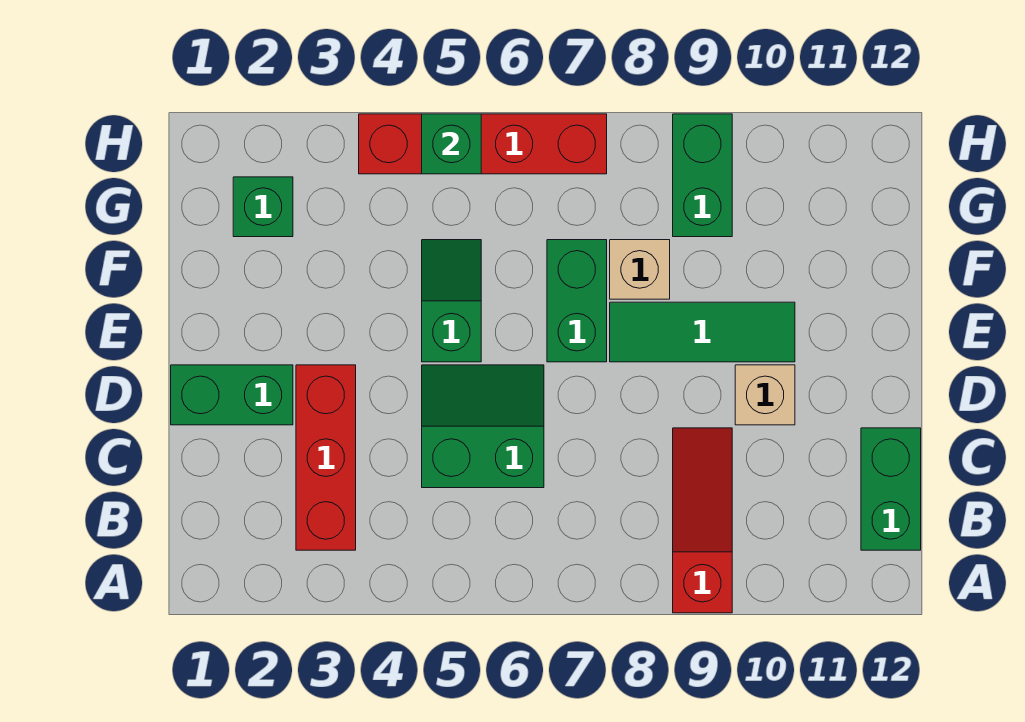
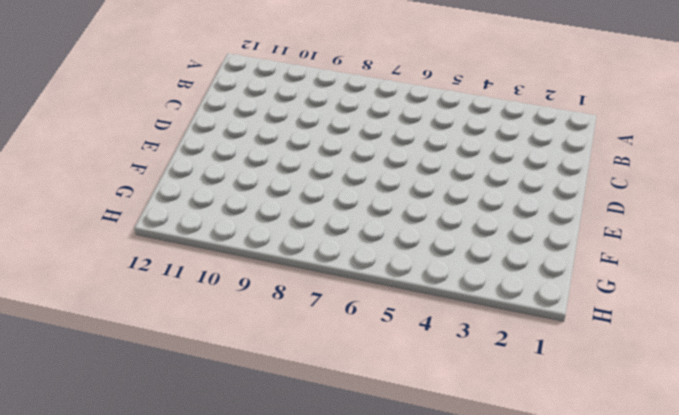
none -> red 1x3 slope [673,428,732,613]
none -> red 1x3 brick [296,365,356,550]
none -> green 1x2 brick [861,428,921,550]

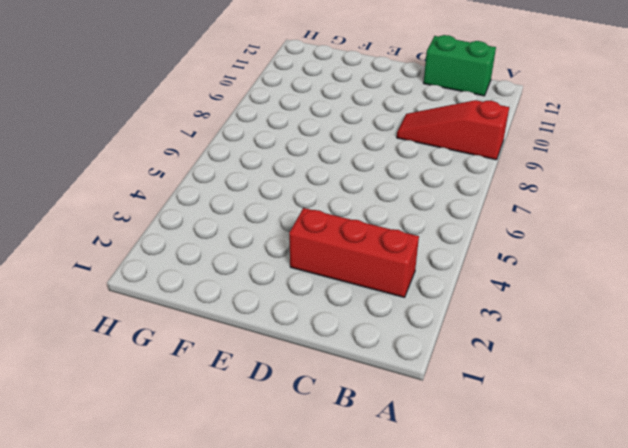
none -> green 2x2 slope [422,365,544,488]
none -> green 1x2 brick [171,365,293,425]
none -> tan 1x1 brick [735,365,795,425]

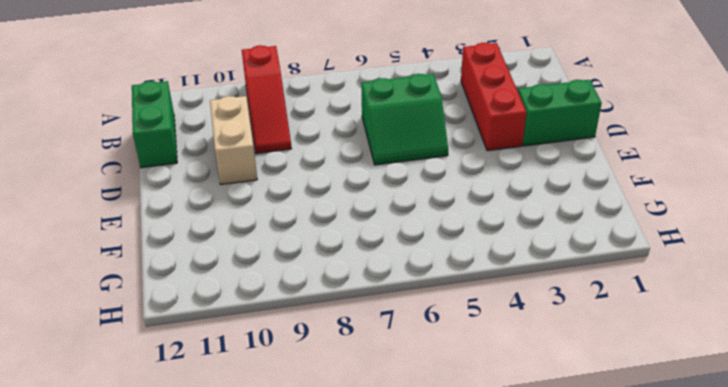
tan 1x2 brick [210,96,257,184] -> tan 1x1 brick [735,365,795,425]
none -> green 1x2 slope [422,240,481,362]
none -> green 1x2 brick [547,240,607,362]
none -> green 1x3 tile [610,302,795,362]

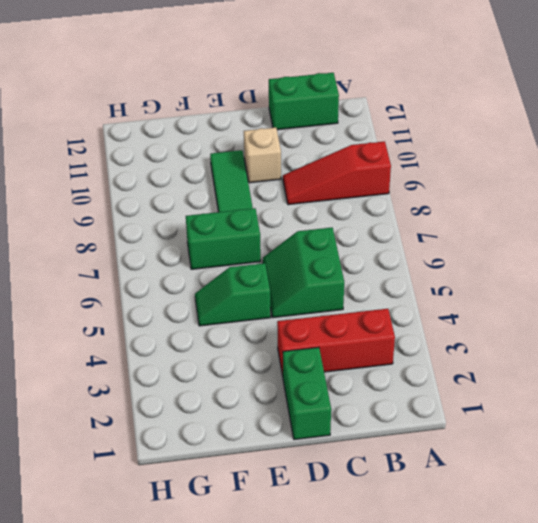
none -> tan 1x1 brick [610,240,670,299]
none -> green 1x1 brick [233,177,293,237]
none -> green 1x2 brick [673,114,732,237]

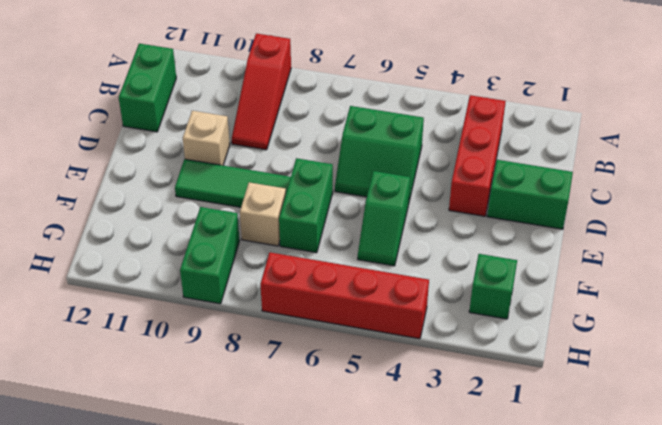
none -> green 1x1 brick [422,114,481,174]

